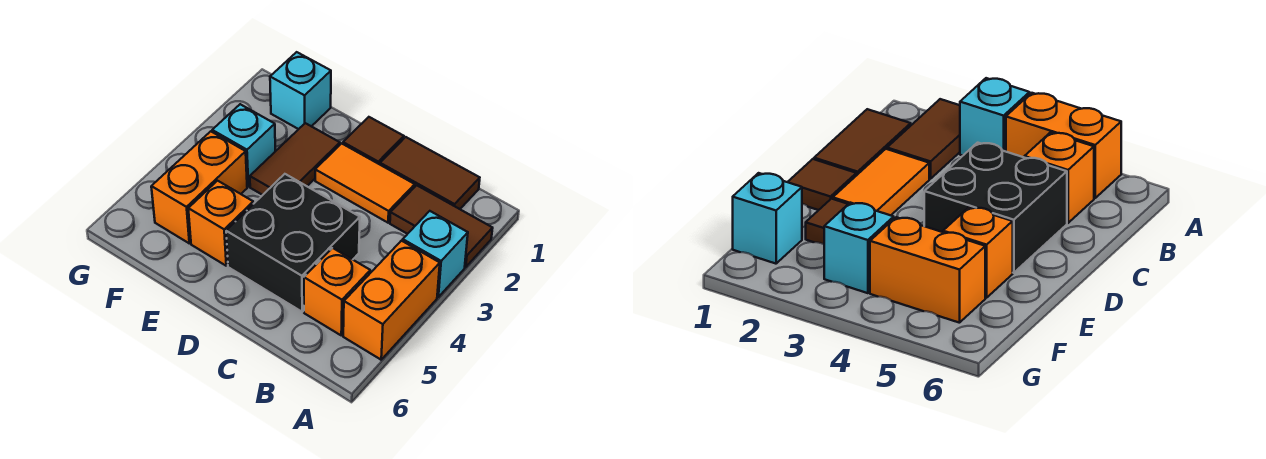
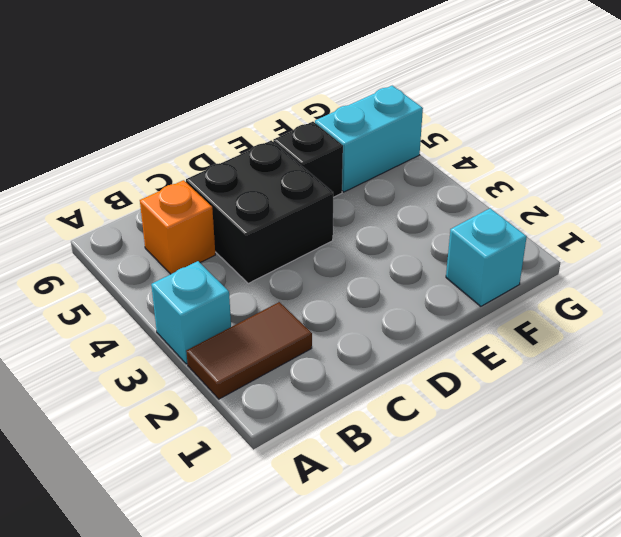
black 1x1 brick [273,122,343,197] -> orange 1x1 brick [188,181,253,266]
cyan 1x2 brick [315,86,423,192] -> orange 1x2 brick [151,131,247,243]
none -> orange 1x2 brick [343,241,440,360]
none -> brown 1x2 tile [380,137,480,209]
none -> orange 1x2 tile [315,143,415,223]

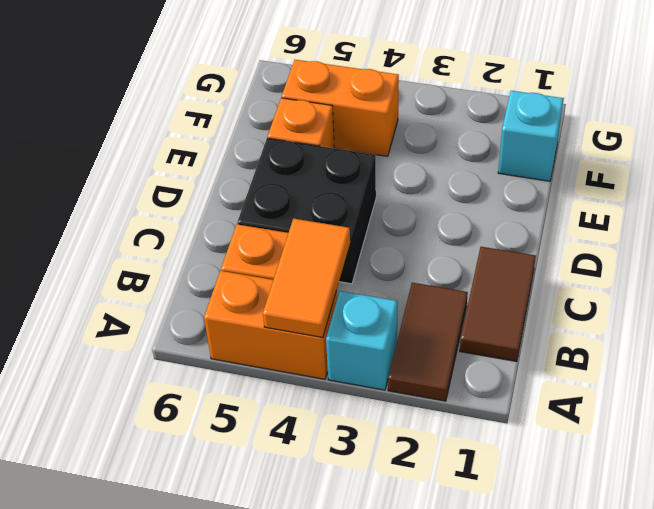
orange 1x2 tile [263,219,350,338] -> orange 1x2 tile moved to [315,143,415,223]
none -> brown 1x1 tile [343,117,404,164]
none -> brown 1x2 tile [250,123,340,195]
none -> cyan 1x1 brick [212,104,275,187]

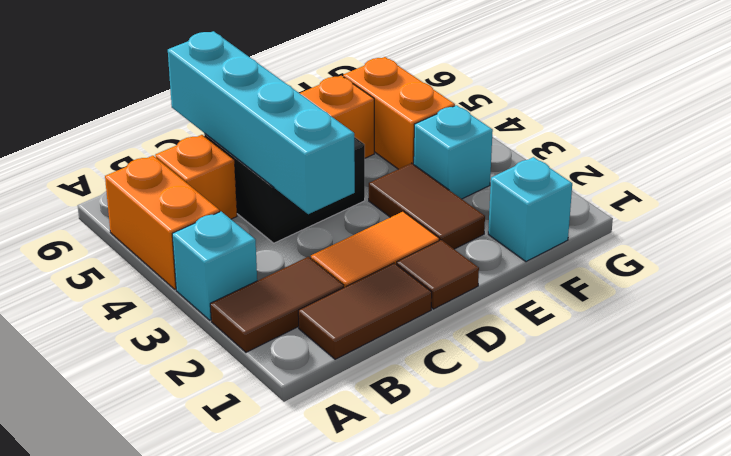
cyan 1x4 brick [168,31,355,214] -> none

